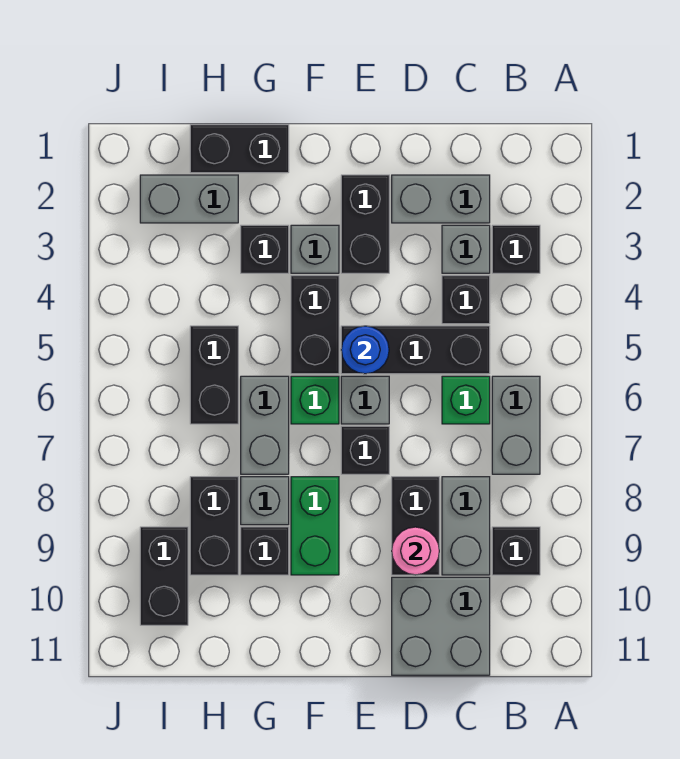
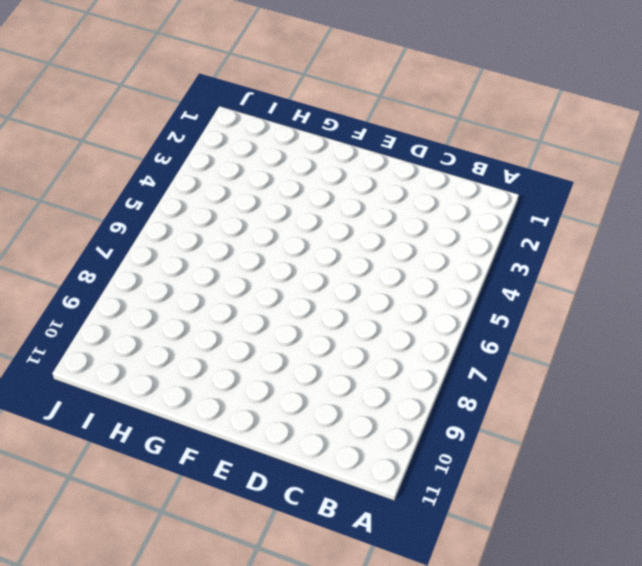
none -> black 1x1 brick [492,225,540,273]
none -> grey 1x2 brick [492,376,540,474]
none -> black 1x1 brick [492,527,540,575]

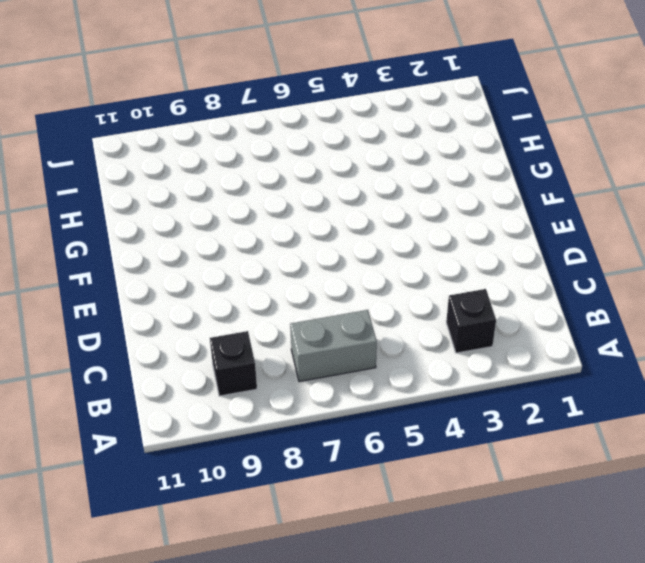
none -> grey 1x2 brick [392,175,490,223]
none -> grey 1x1 brick [442,225,490,273]
none -> black 1x1 brick [442,276,490,324]

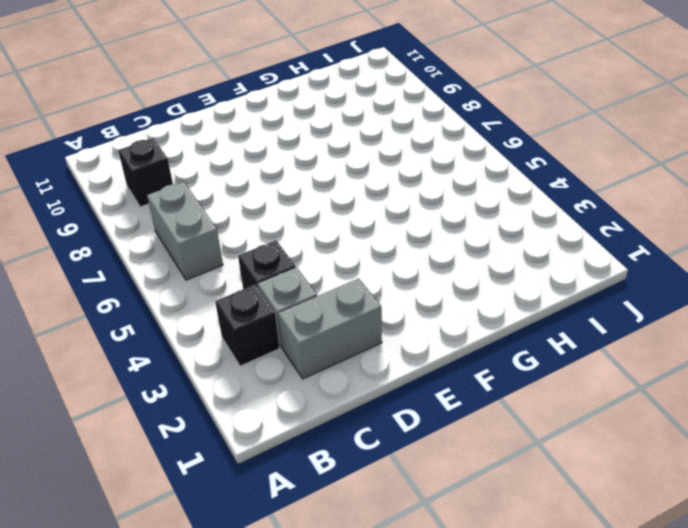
none -> black 1x3 brick [341,326,490,374]
none -> green 1x1 brick [442,376,490,424]
none -> grey 1x2 brick [442,477,490,575]

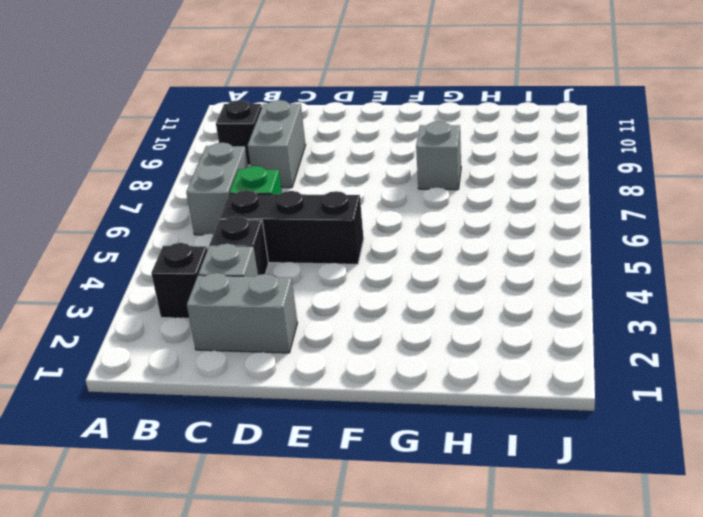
none -> grey 2x2 brick [392,577,490,675]
none -> black 1x2 brick [392,477,439,575]
none -> black 1x2 brick [341,175,389,273]

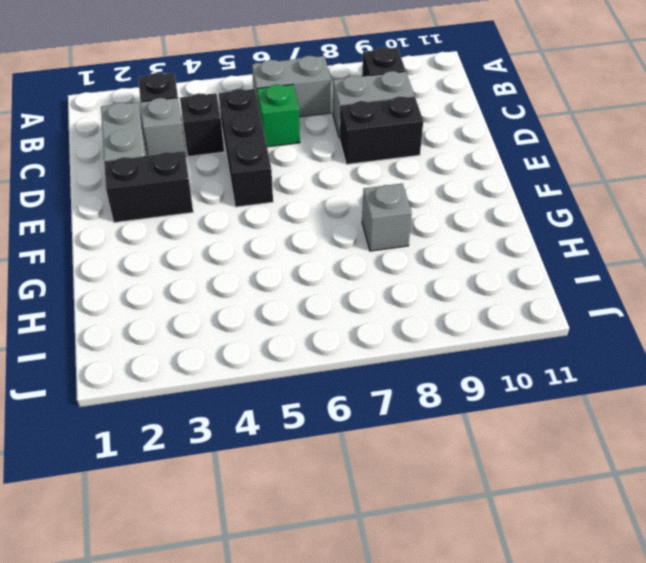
none -> grey 2x2 brick [392,577,490,675]
none -> grey 1x1 brick [341,376,389,424]
none -> black 1x1 brick [341,426,389,474]

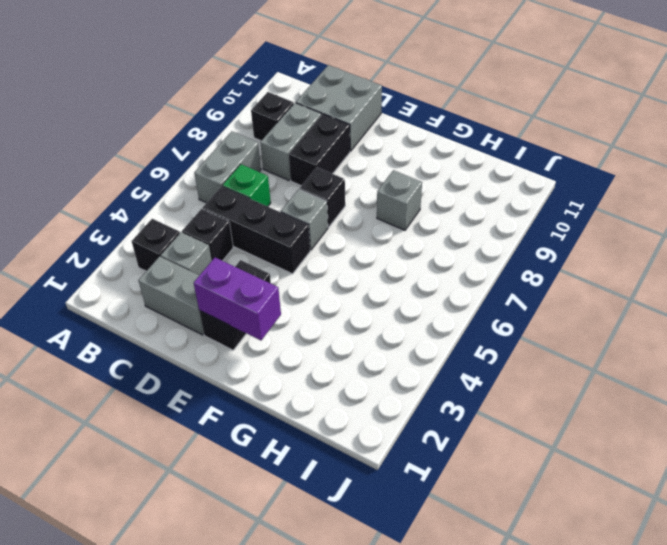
purple 1x2 brick [194,258,281,340] -> none
none -> grey 1x1 brick [291,225,339,273]
none -> black 1x2 brick [291,276,339,374]
none -> green 1x1 brick [291,376,339,424]

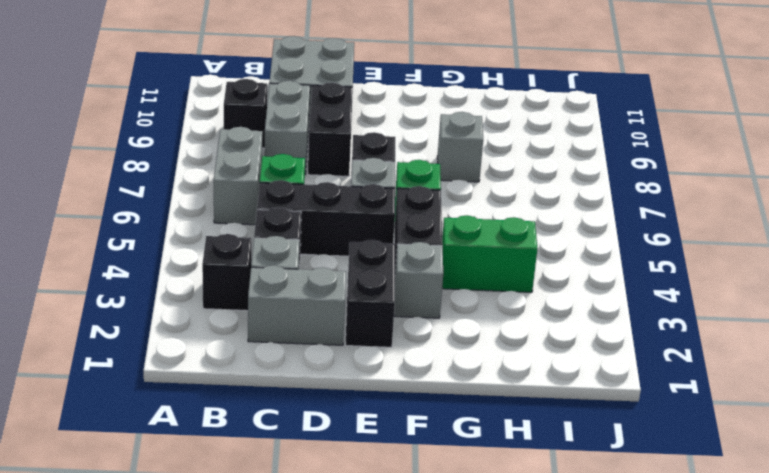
green 1x2 brick [442,215,538,292] -> green 1x2 brick turned to [291,477,339,575]
none -> black 1x2 brick [190,125,289,173]
none -> black 1x1 brick [241,225,289,273]
none -> grey 1x2 brick [241,376,289,474]

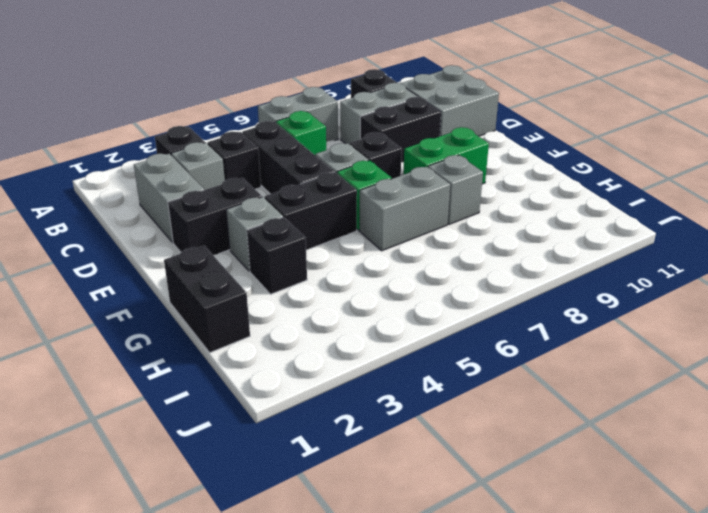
none -> black 1x1 brick [241,527,289,575]
none -> grey 1x2 brick [140,175,238,223]
none -> black 1x2 brick [190,326,238,424]

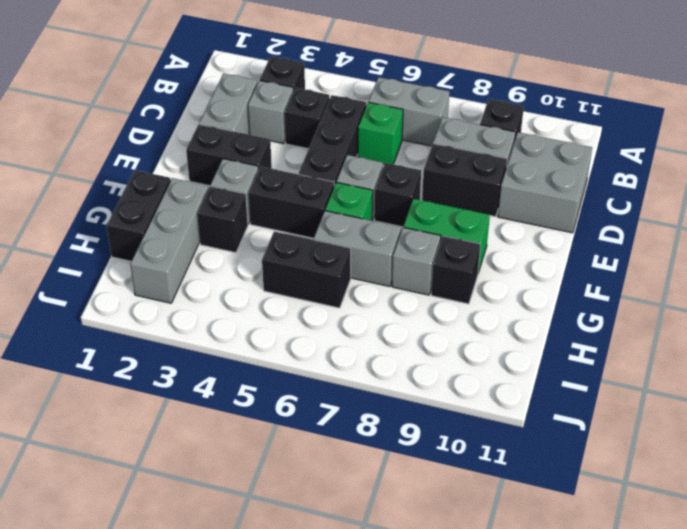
grey 1x3 brick [130,178,209,303] -> grey 1x2 brick [140,175,238,223]
none -> black 1x2 brick [190,477,238,575]
none -> black 1x2 brick [140,527,188,625]
none -> pink 1x1 round brick [392,527,439,575]

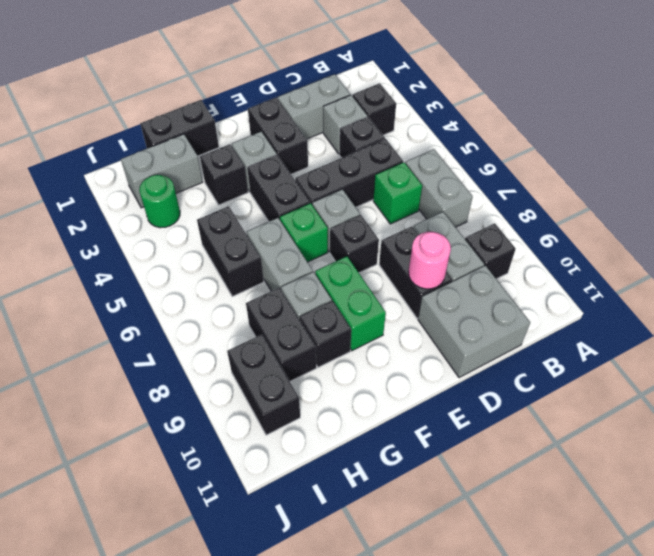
green 1x1 round brick [139,175,180,228] -> none
none -> blue 1x1 round brick [341,326,389,374]

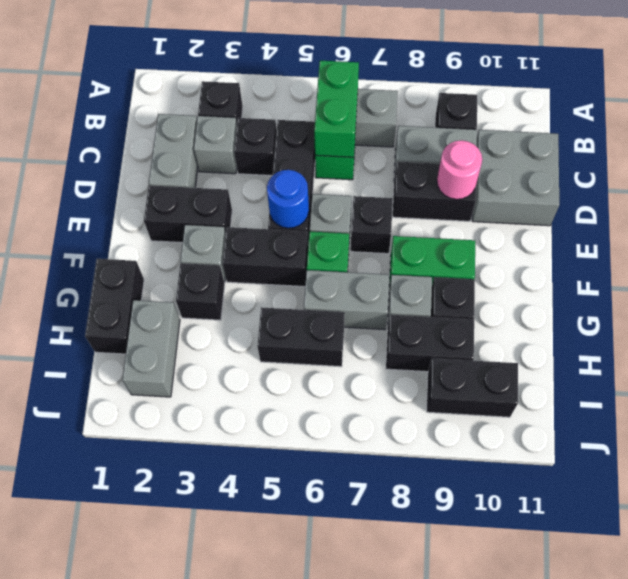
green 1x2 brick [314,61,359,157] -> none

